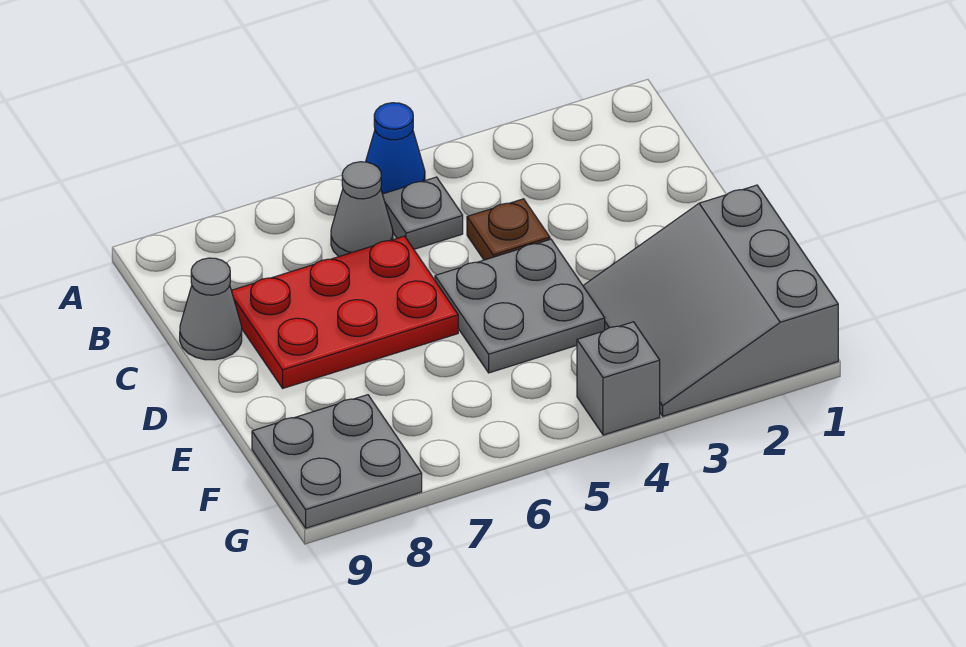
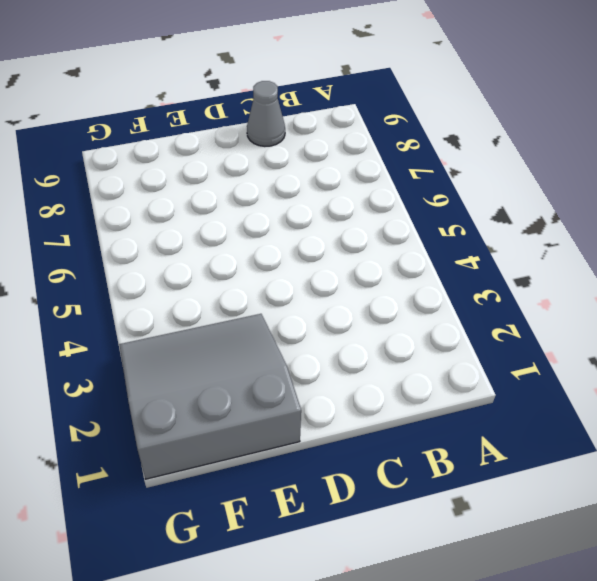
none -> blue 1x1 cone [366,103,425,194]
none -> grey 1x1 plate [383,177,463,249]

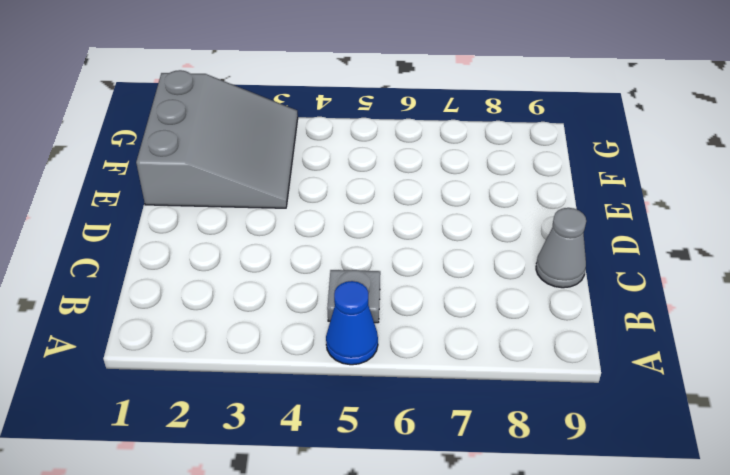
none -> grey 1x1 cone [331,162,393,256]
none -> brown 1x1 plate [467,199,550,260]

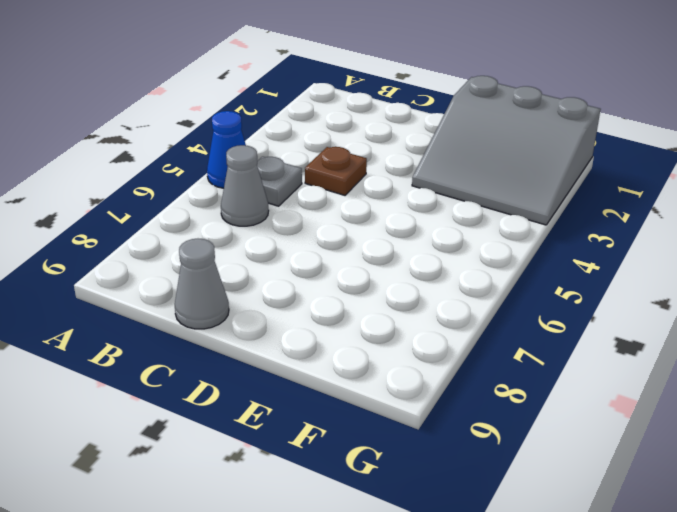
none -> red 2x3 plate [231,236,458,388]
none -> grey 2x2 plate [435,239,605,373]

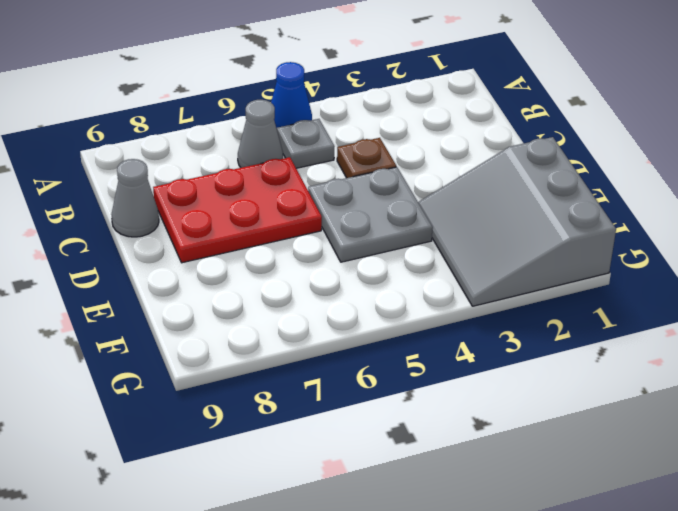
none -> grey 2x2 plate [252,395,422,528]
none -> grey 1x1 brick [577,322,660,435]

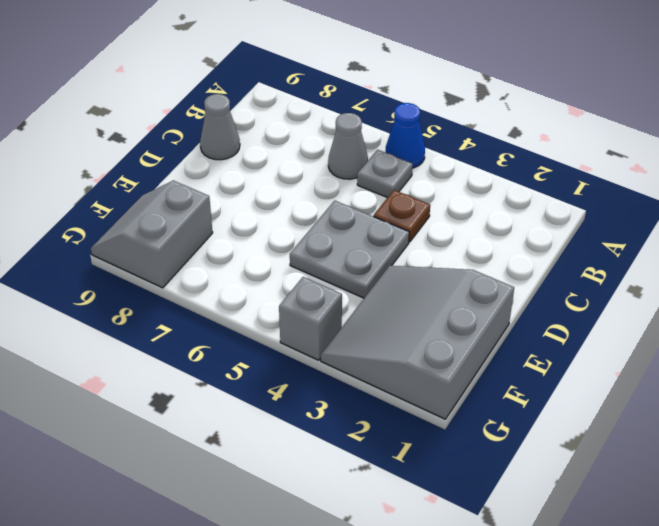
grey 2x2 slope [91,180,213,288] -> grey 2x2 plate [252,395,422,528]
none -> red 2x3 plate [231,236,458,388]

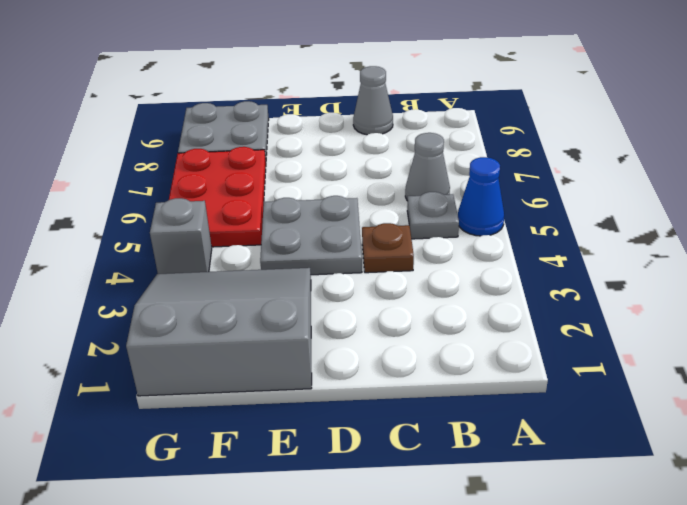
red 2x3 plate [169,147,266,247] -> red 2x3 plate moved to [231,236,458,388]

